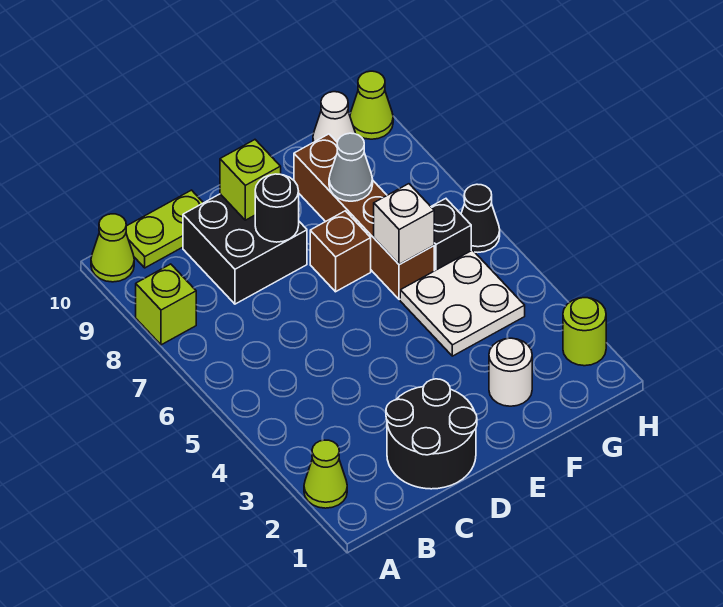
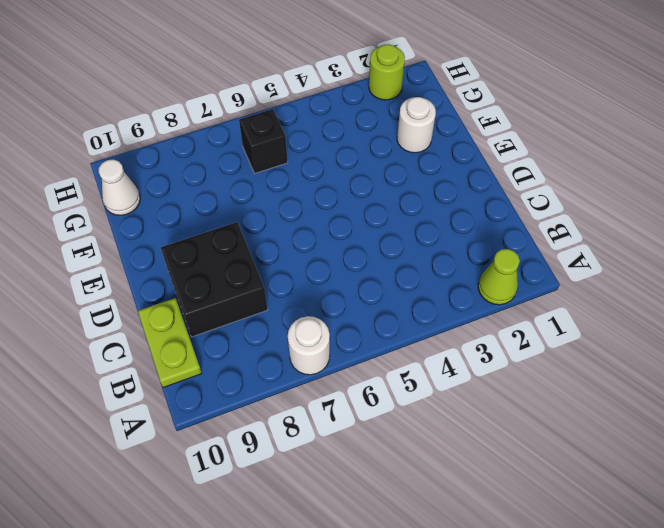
white 1x1 round brick [288,316,330,375] -> none
none -> lime 1x1 brick [136,264,196,345]
none -> lime 1x1 cone [91,214,134,282]
none -> black 2x2 round brick [386,379,477,489]

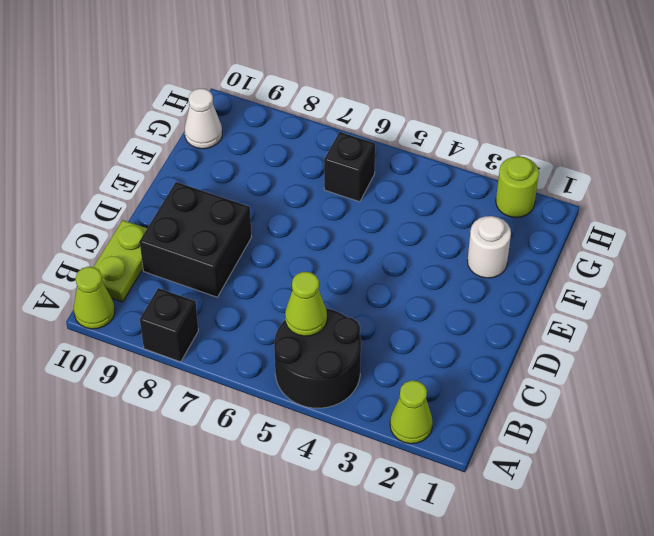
black 2x2 round brick [274,309,361,408] -> black 2x2 round brick moved to [386,379,477,489]
black 1x1 brick [140,288,198,362] -> lime 1x1 brick [136,264,196,345]
lime 1x1 cone [285,272,327,336] -> lime 1x1 cone moved to [350,71,393,139]
none -> brown 1x1 brick [310,211,371,292]
none -> white 2x2 plate [400,250,525,356]
none -> brown 1x4 brick [294,134,434,300]

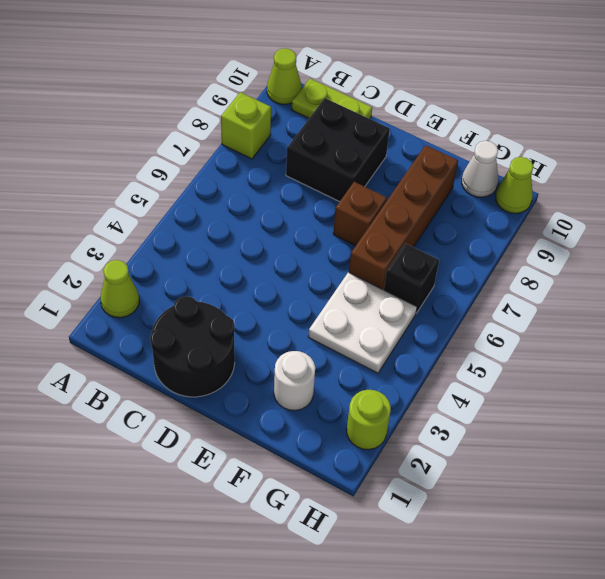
none -> black 1x1 cone [461,184,500,252]
none -> black 1x1 round brick [255,174,299,242]
none -> lime 1x1 brick [220,140,281,220]

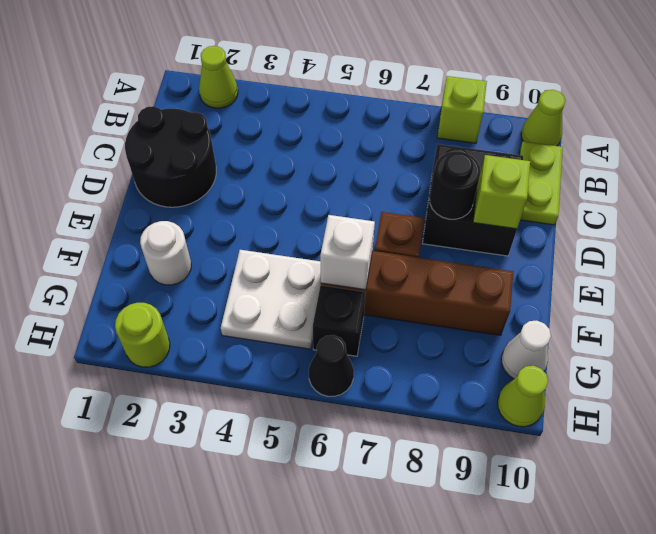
none -> grey 1x1 cone [329,133,373,201]

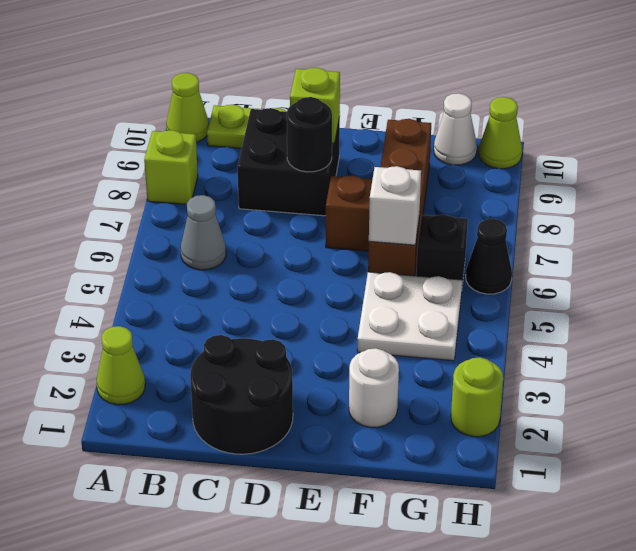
grey 1x1 cone [181,195,226,270] -> grey 1x1 cone moved to [329,133,373,201]

